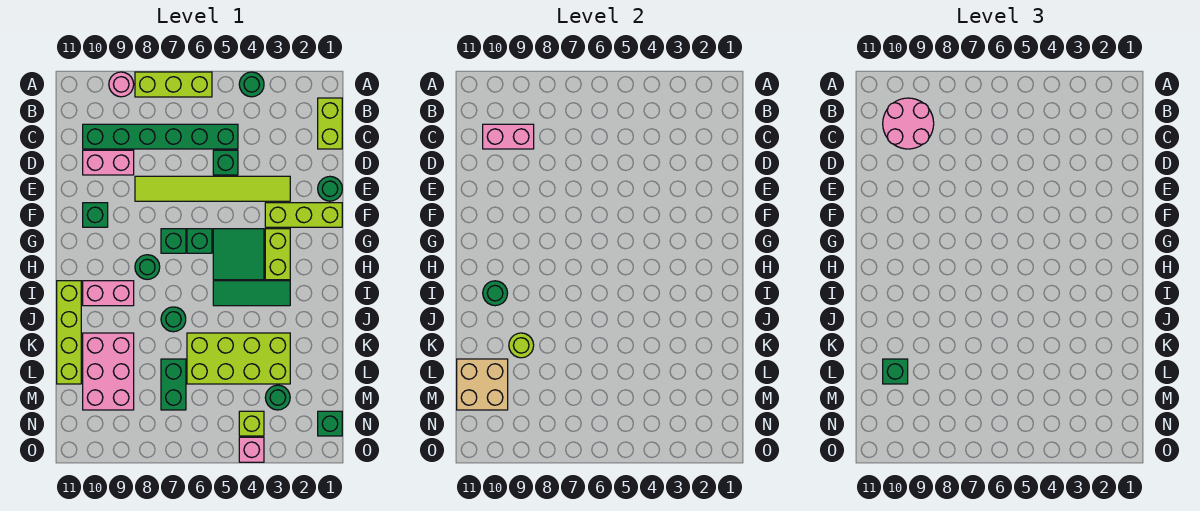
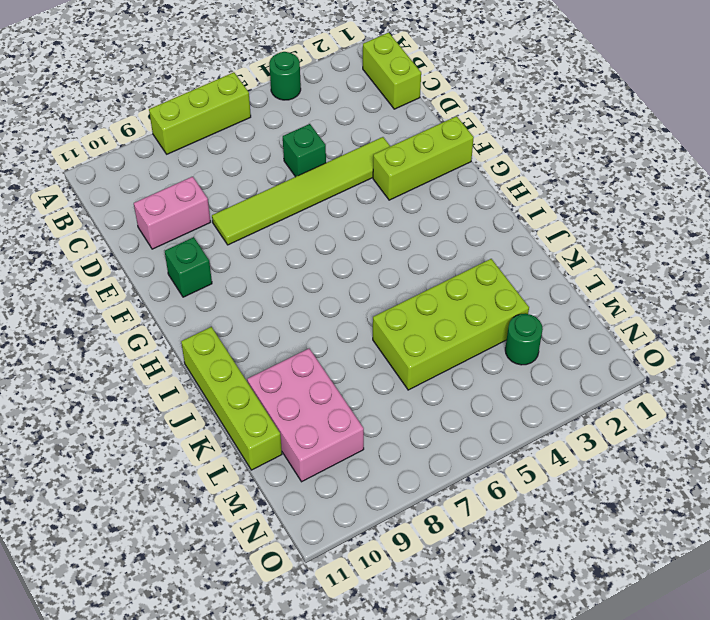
none -> pink 1x1 round brick [109,72,134,97]
none -> green 1x6 brick [83,124,238,149]
none -> green 1x1 round brick [318,176,342,201]
none -> lime 1x2 brick [265,229,290,280]

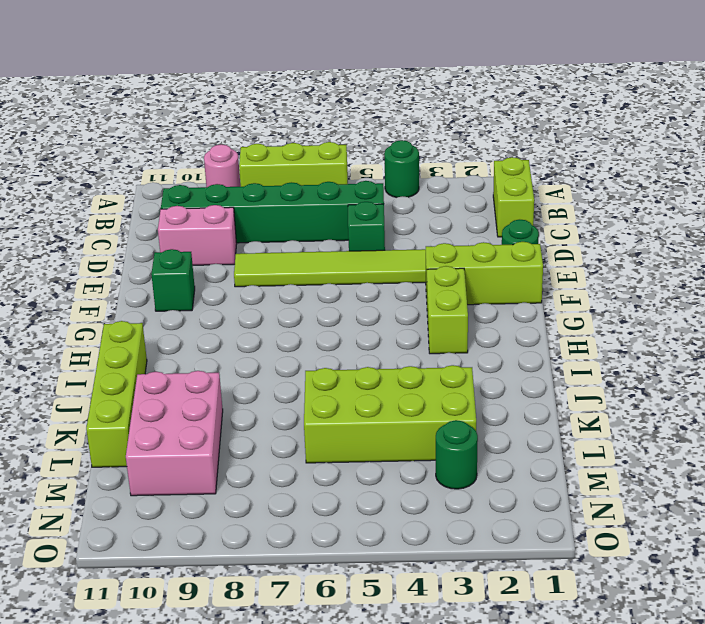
none -> green 2x2 tile [213,229,264,280]
none -> green 1x1 brick [187,229,212,253]
none -> green 1x1 brick [161,229,186,253]
none -> green 1x1 round brick [135,255,160,280]

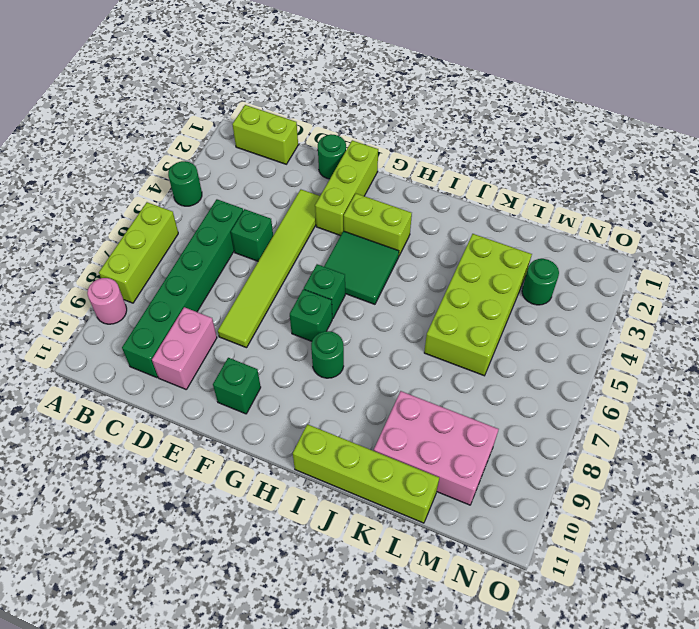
none -> green 1x3 tile [213,281,290,306]
none -> pink 1x2 brick [83,281,134,306]
none -> green 1x1 round brick [161,307,186,332]
none -> green 1x2 brick [161,359,186,410]

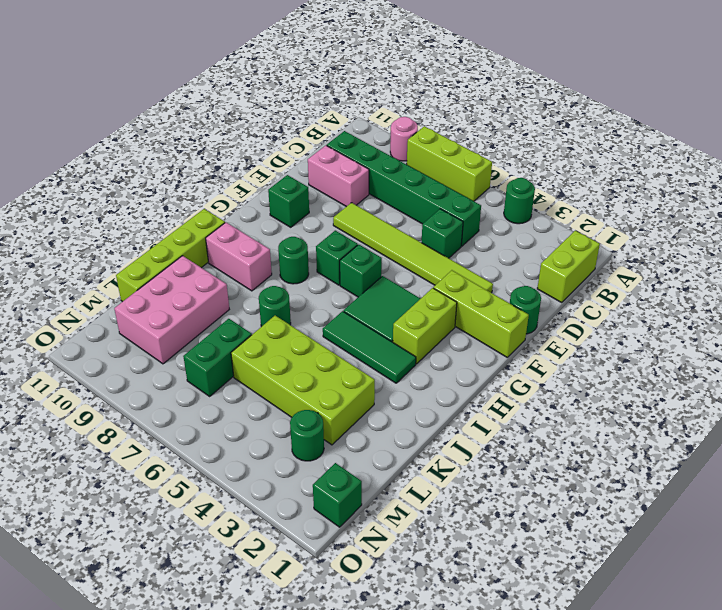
none -> lime 1x1 brick [239,411,264,436]
none -> pink 1x1 brick [239,437,264,462]
none -> pink 1x2 brick [483,124,534,149]
none -> green 1x1 round brick [483,281,508,306]

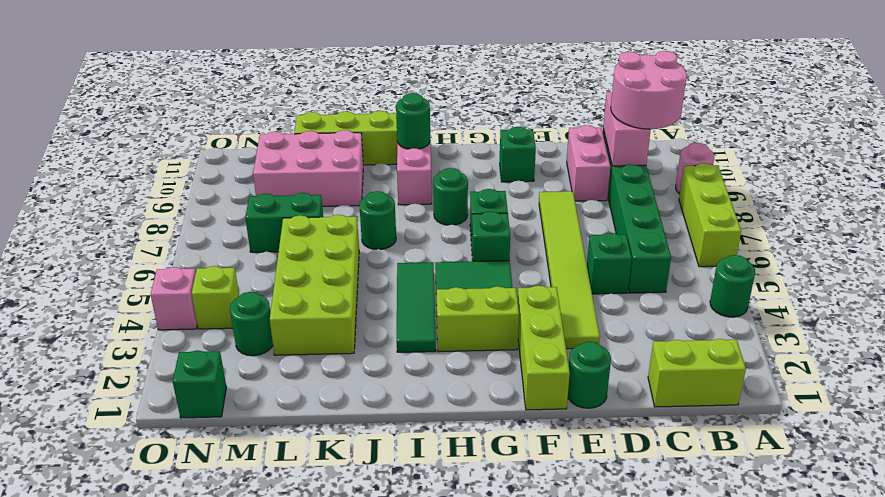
none -> lime 1x1 round brick [509,333,534,358]
none -> tan 2x2 brick [457,359,508,410]
none -> green 1x1 brick [883,359,908,384]

